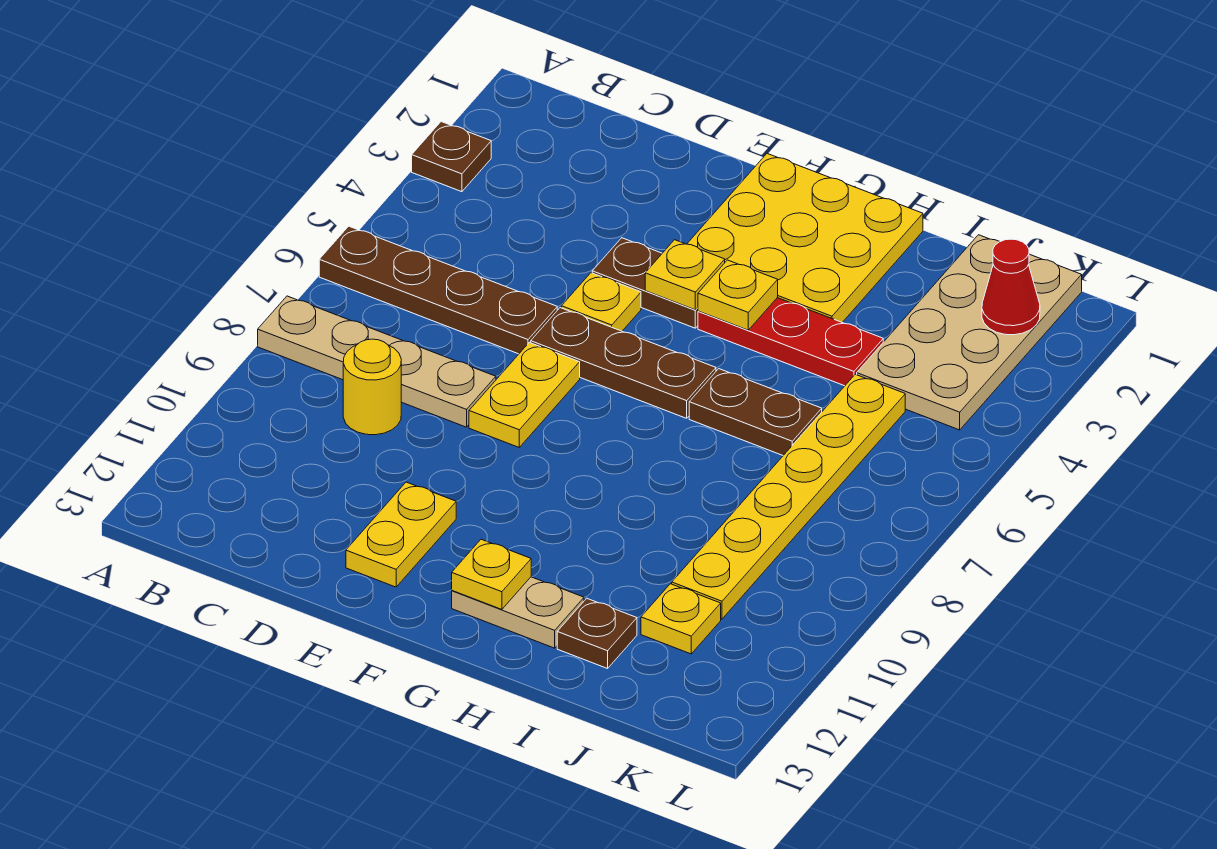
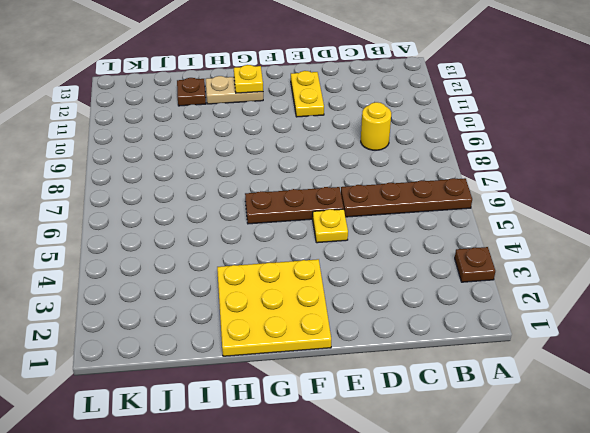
none -> tan 1x4 plate [258,296,496,427]
none -> brown 1x2 plate [592,238,698,328]
none -> yellow 1x2 plate [469,342,580,447]

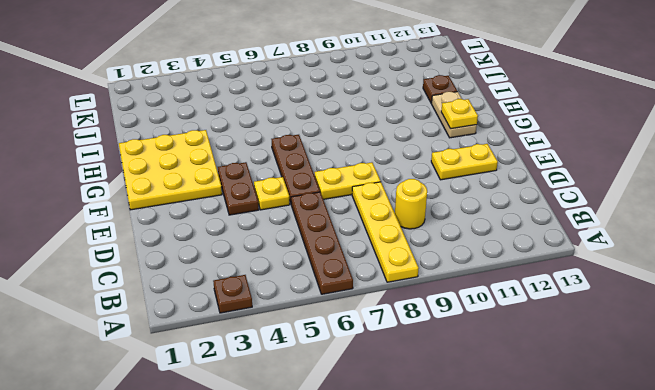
yellow 1x4 plate [352,182,419,282] -> tan 1x4 plate [258,296,496,427]
none -> red 1x3 plate [698,298,883,386]
none -> brown 1x2 plate [689,369,822,455]
none -> tan 2x4 plate [857,235,1082,430]

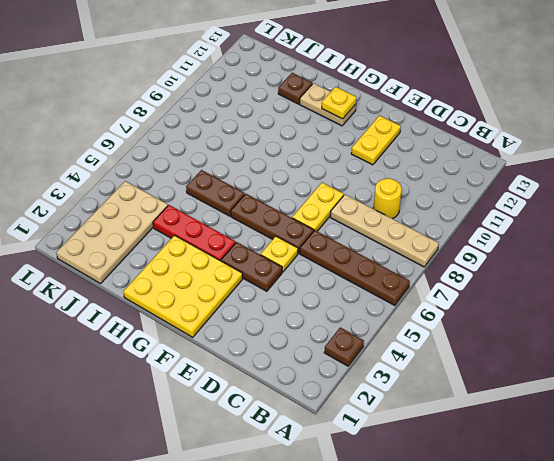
none -> yellow 1x6 plate [672,374,905,619]
none -> yellow 1x1 plate [641,584,721,654]
none -> yellow 1x1 plate [645,240,725,310]

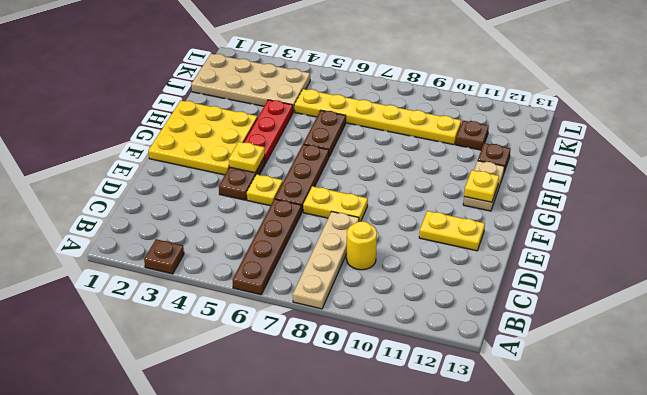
brown 1x1 plate [456,121,489,150] -> yellow 1x1 plate [641,584,721,654]
none -> yellow 1x1 plate [698,260,778,330]
none -> red 1x1 cone [982,239,1040,335]

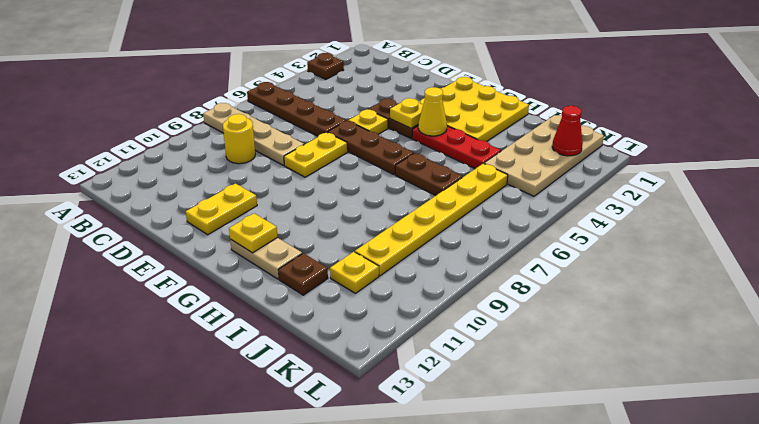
yellow 1x1 cone [418,87,447,136] -> yellow 1x1 plate [698,260,778,330]

